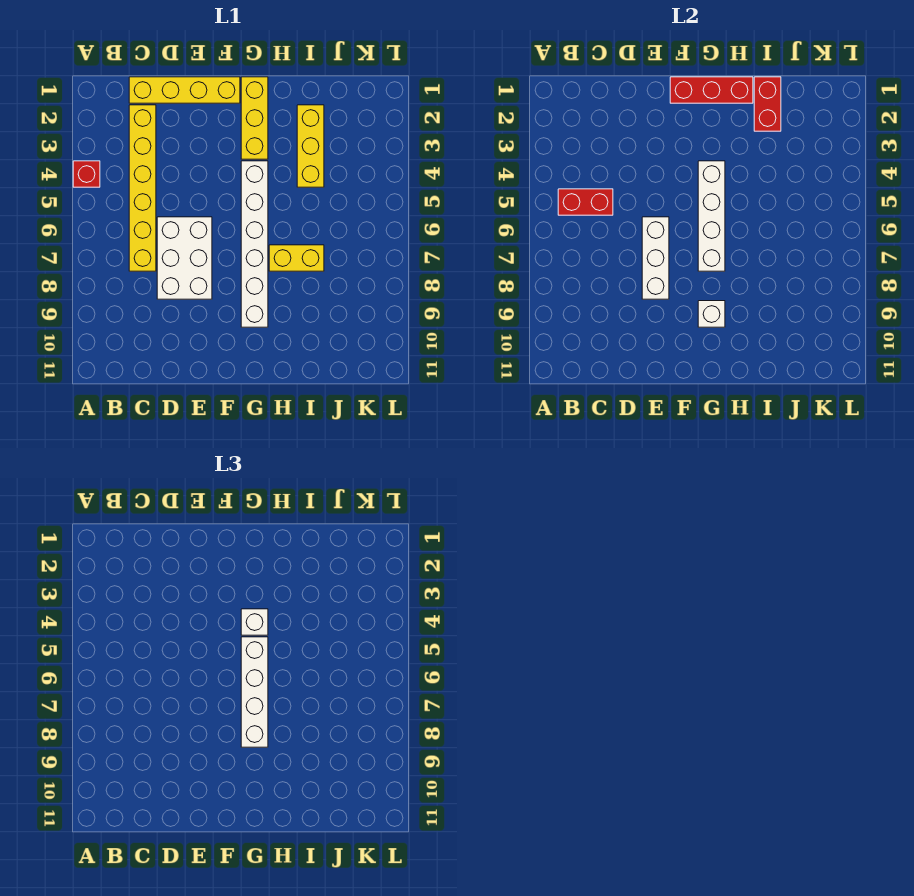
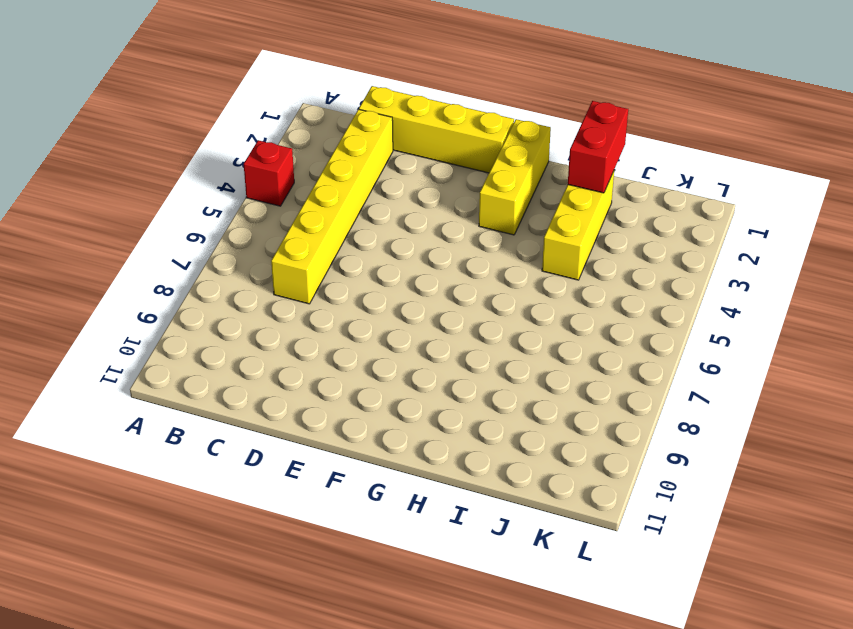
none -> white 2x3 brick [157,217,212,299]
none -> white 1x6 brick [241,161,268,327]
none -> yellow 1x2 brick [269,245,324,271]

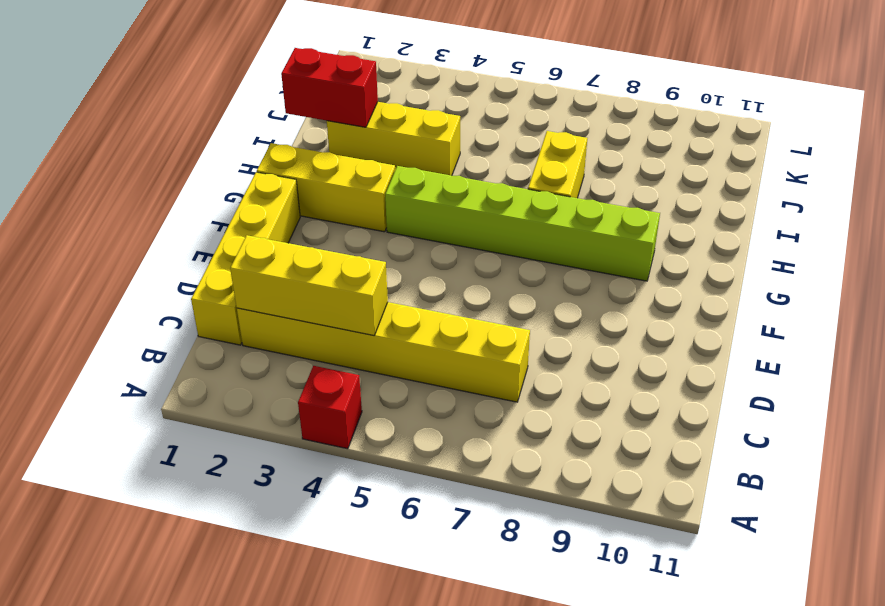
yellow 1x3 brick [230,235,388,335] -> none
lime 1x6 brick [385,166,660,281] -> white 1x6 brick [241,161,268,327]
none -> white 2x3 brick [157,217,212,299]
none -> red 1x2 brick [558,189,613,215]
none -> white 1x3 brick [642,217,669,299]

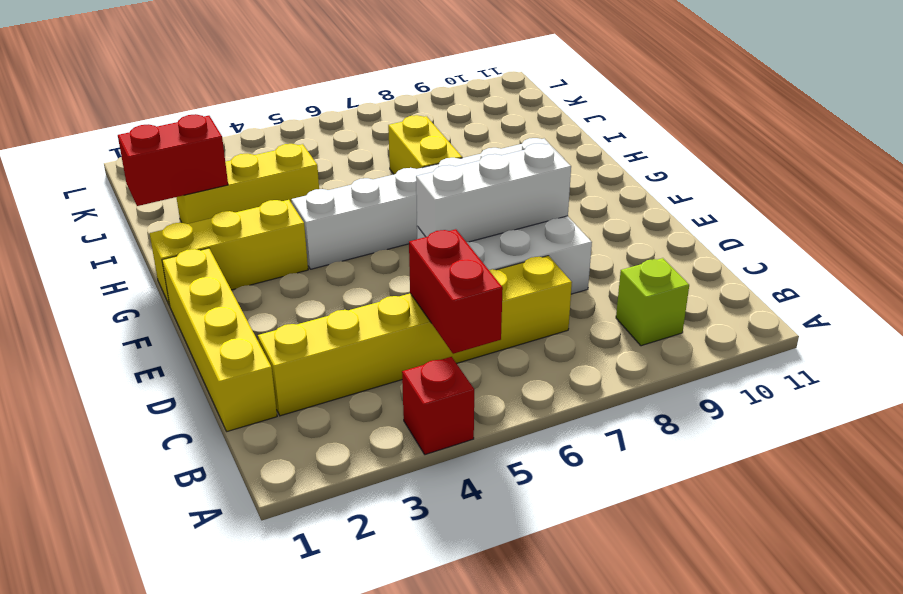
lime 1x1 brick [616,258,689,346] -> none
none -> red 1x3 brick [670,77,753,103]
none -> white 1x4 brick [698,161,725,271]
none -> white 1x1 brick [698,301,725,327]

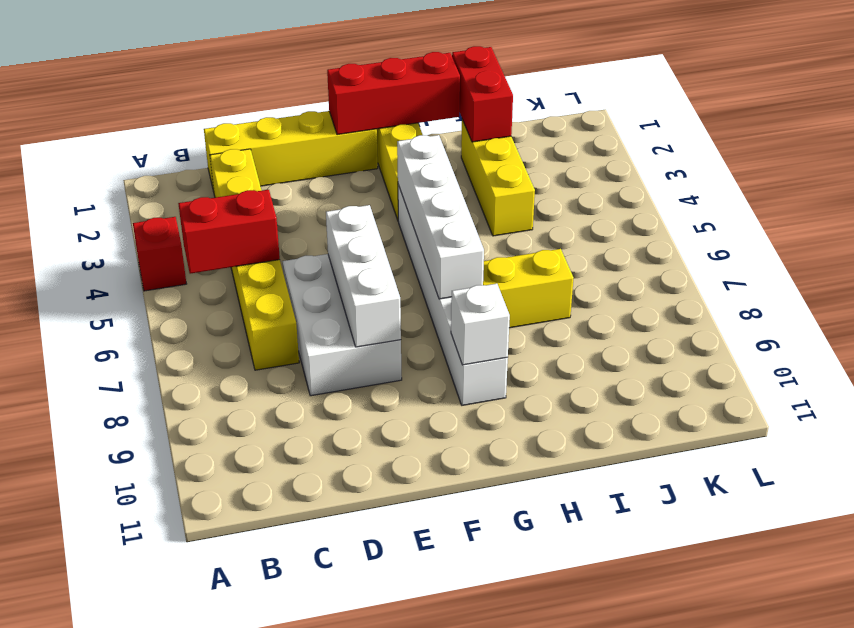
none -> white 1x1 brick [241,609,268,635]
none -> white 1x4 brick [241,637,268,747]

